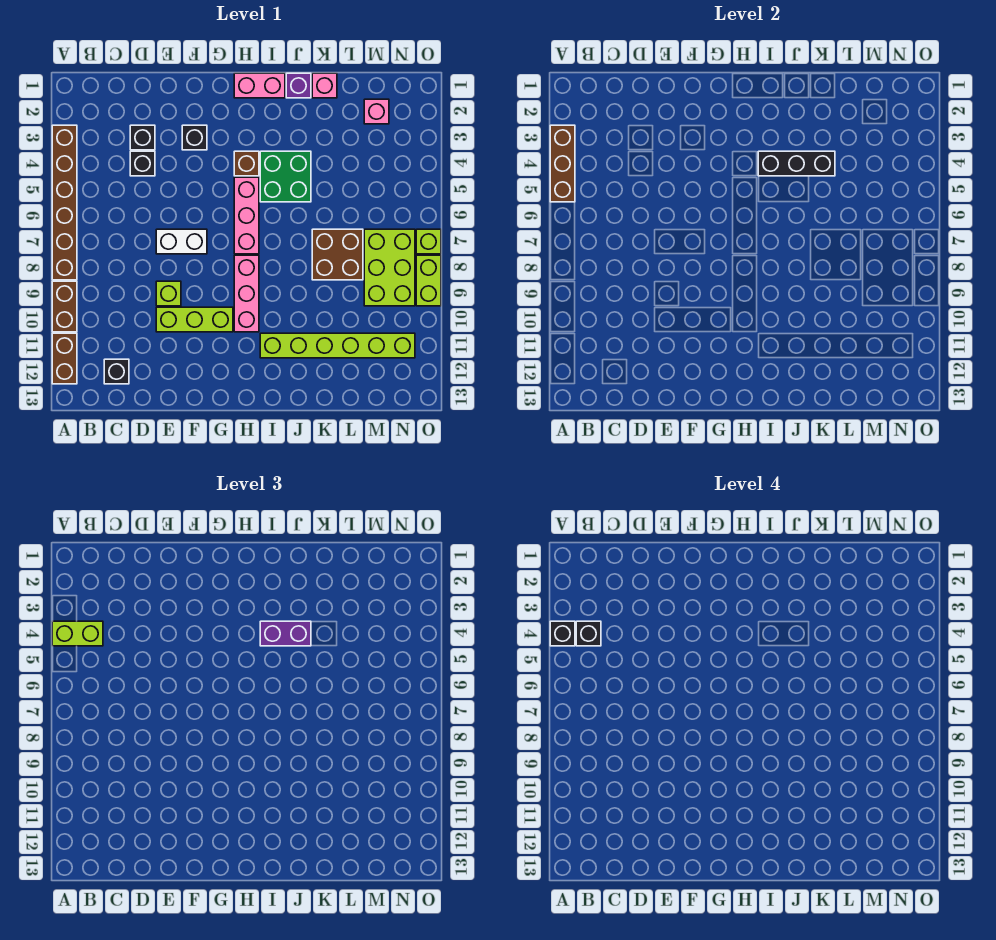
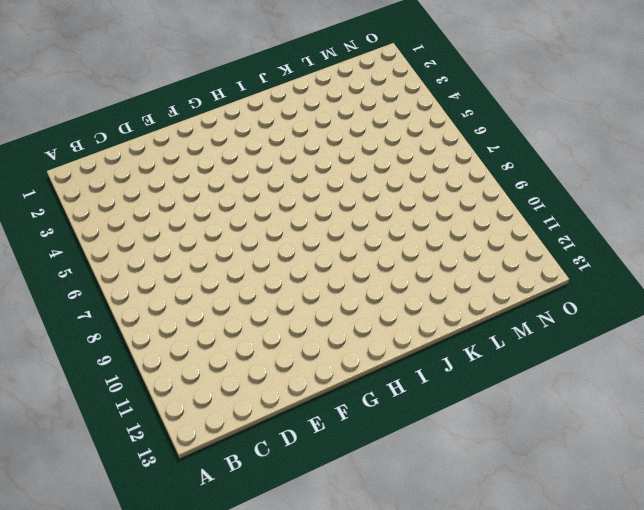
none -> brown 1x6 brick [52,125,77,280]
none -> brown 1x2 brick [52,281,77,332]
none -> brown 1x2 brick [52,333,77,384]

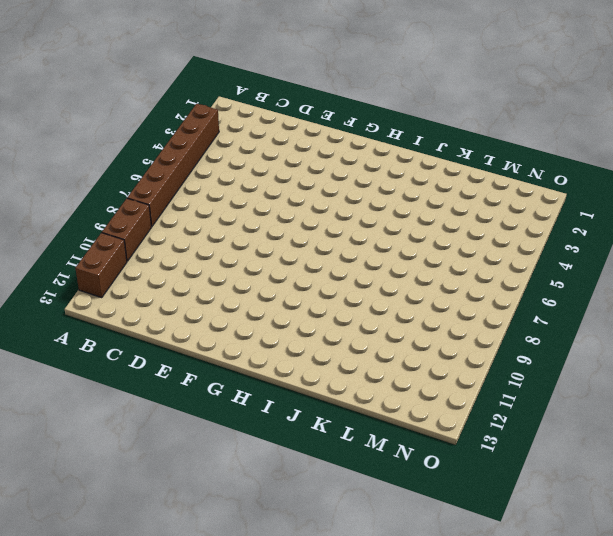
none -> black 1x1 brick [104,359,129,384]
none -> black 1x1 brick [130,125,155,150]
none -> black 1x1 brick [130,151,155,176]

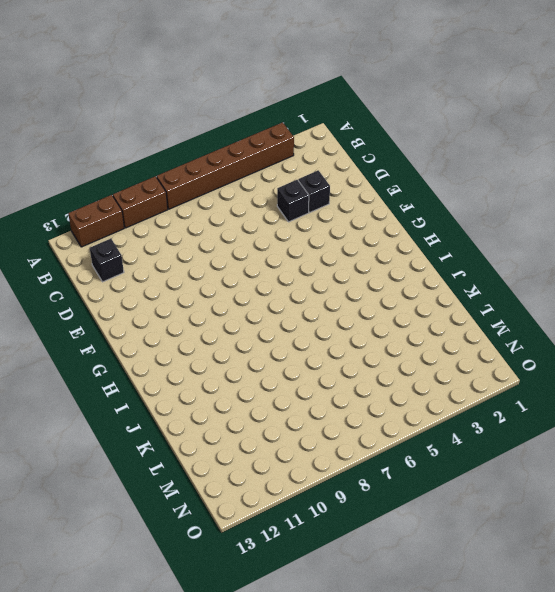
none -> white 1x2 brick [156,229,207,254]
none -> lime 1x1 brick [156,281,181,306]
none -> lime 1x3 brick [156,307,233,332]

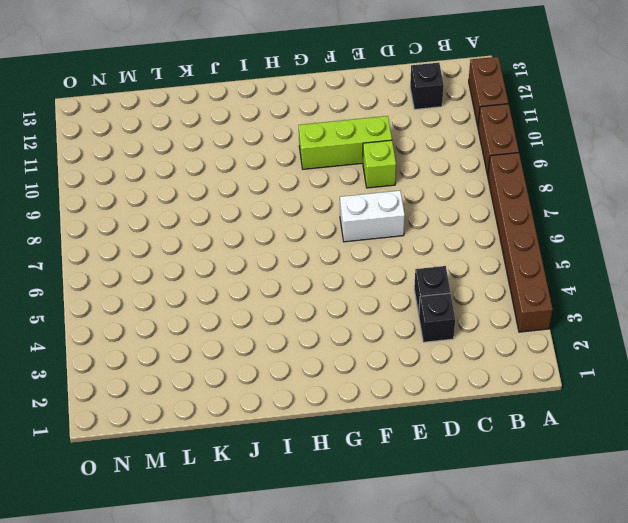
none -> black 1x1 brick [182,125,207,150]
none -> pink 1x2 brick [234,73,285,98]
none -> brown 1x1 brick [234,151,259,176]

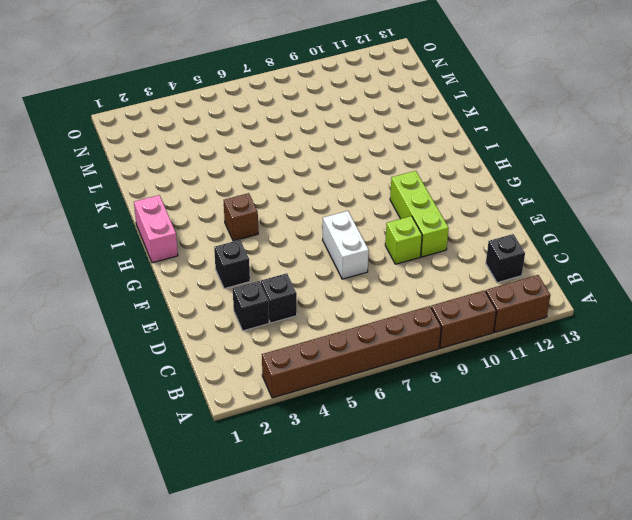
none -> pink 1x3 brick [234,177,259,254]
none -> pink 1x3 brick [234,255,259,332]
none -> green 2x2 brick [260,151,311,202]

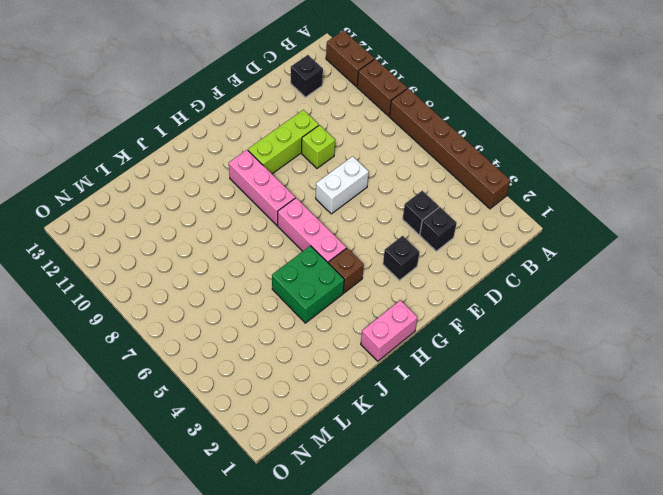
none -> lime 1x6 brick [260,333,415,358]
none -> purple 1x1 brick [286,73,311,98]
none -> pink 1x1 brick [312,73,337,98]

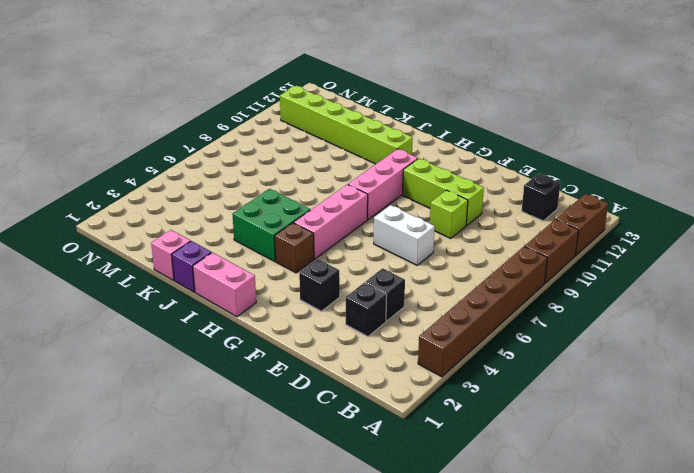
none -> brown 2x2 brick [312,229,363,280]
none -> pink 1x1 brick [364,99,389,124]
none -> lime 2x3 brick [364,229,415,306]

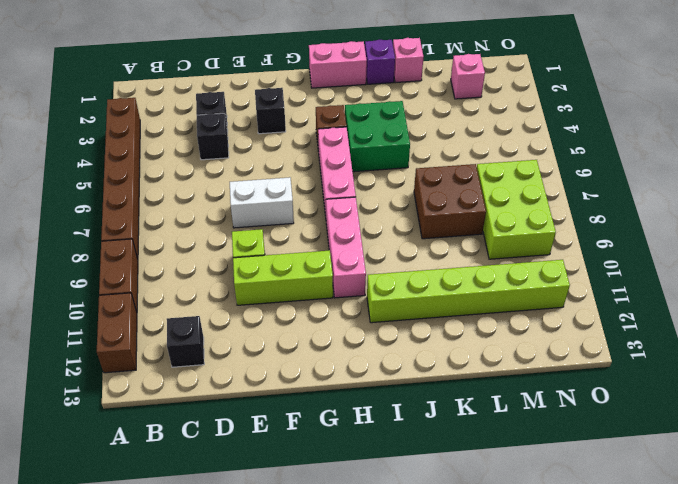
none -> lime 1x1 brick [416,229,441,254]
none -> lime 1x2 brick [416,255,441,306]
none -> brown 1x3 brick [550,125,575,202]

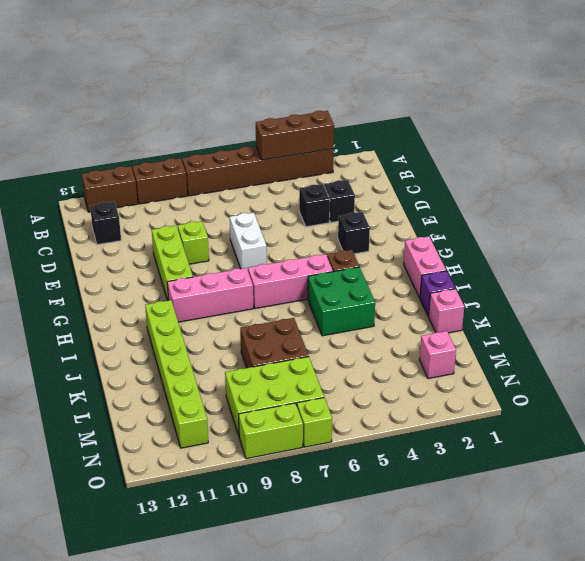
none -> black 1x3 brick [758,151,835,176]
none -> lime 1x2 brick [52,621,103,646]
none -> purple 1x2 brick [260,621,311,646]

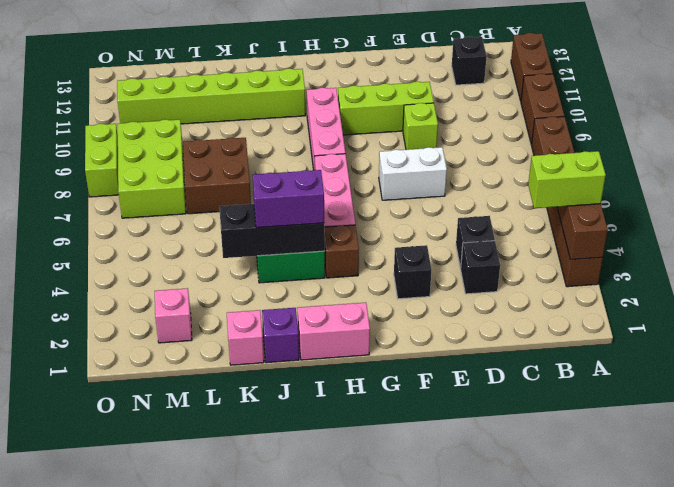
none -> lime 1x1 brick [416,229,441,254]
none -> black 1x1 brick [550,621,575,646]
none -> black 1x1 brick [576,621,601,646]

